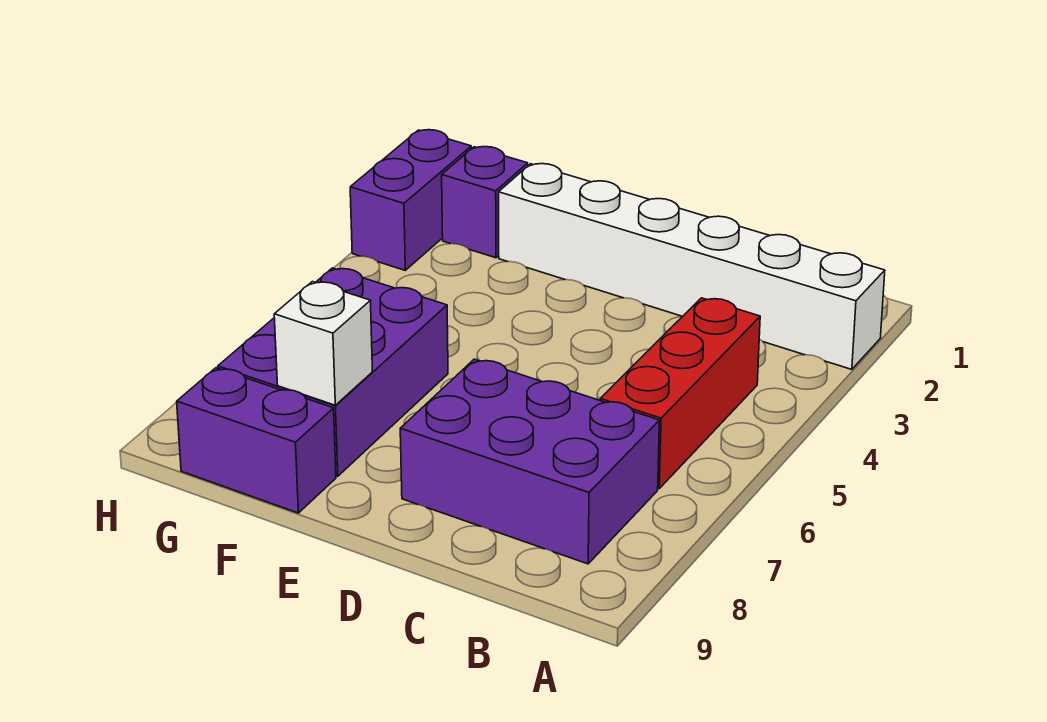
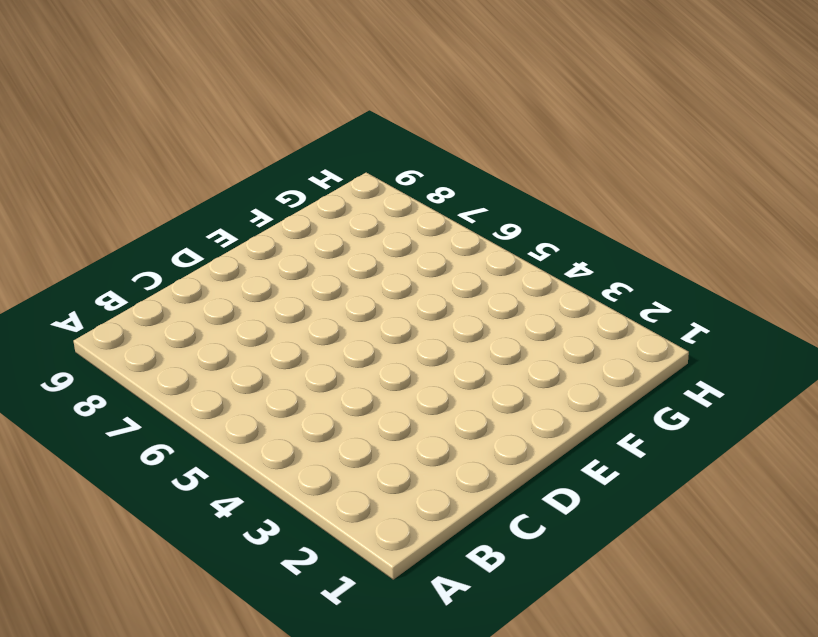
none -> white 1x6 brick [499,164,885,369]
none -> red 1x3 brick [600,298,760,489]

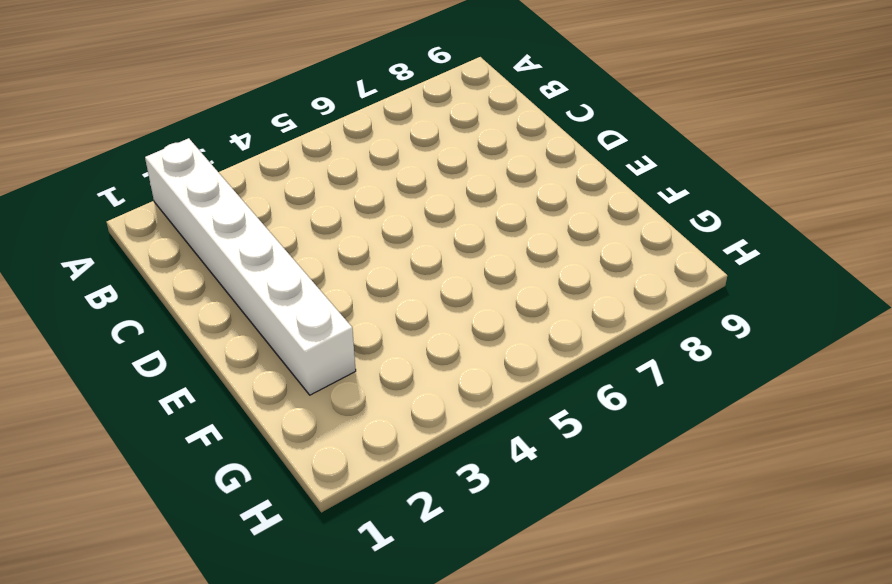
none -> red 1x3 brick [600,298,760,489]
none -> purple 2x3 brick [400,359,659,564]

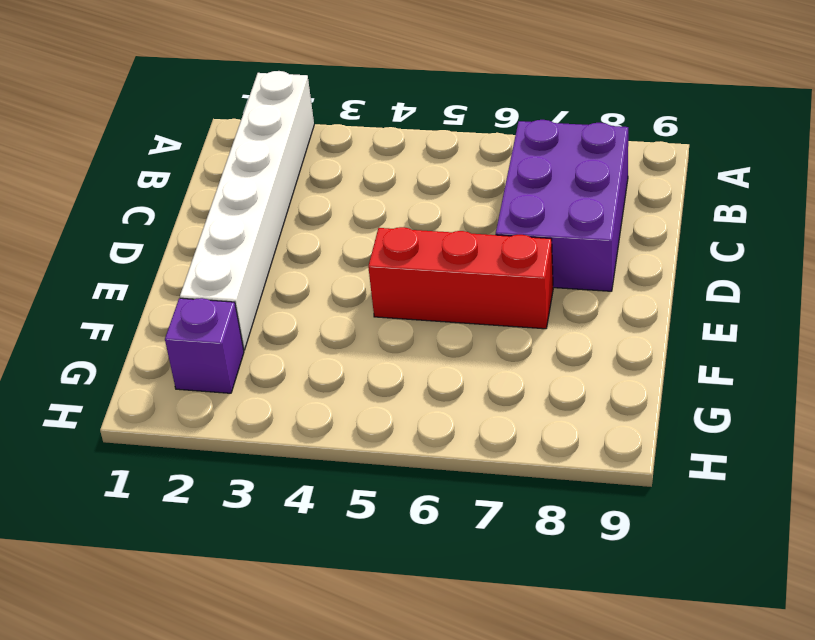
red 1x3 brick [368,227,553,329] -> red 1x3 brick moved to [600,298,760,489]
none -> purple 2x3 brick [218,268,448,476]
none -> purple 1x2 brick [177,368,336,513]

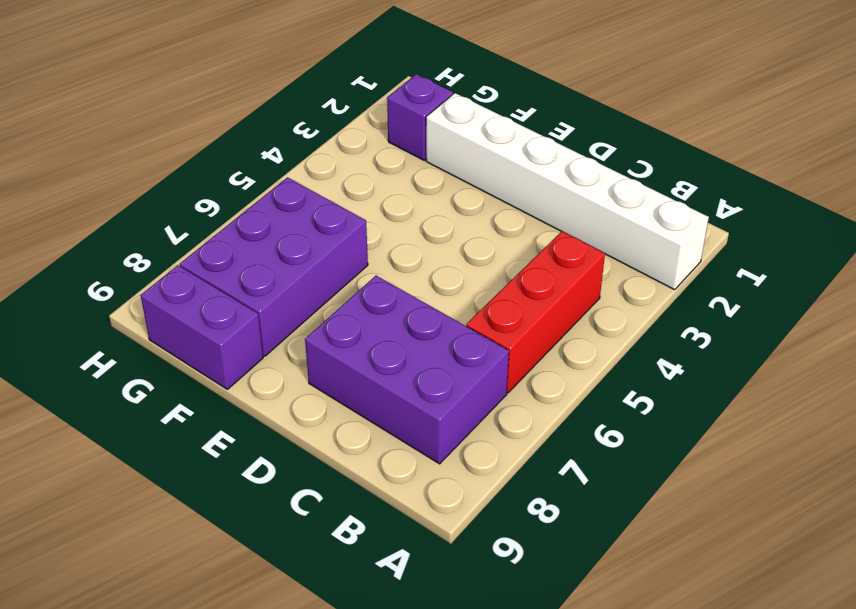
none -> purple 1x2 brick [350,130,471,270]
none -> white 1x1 brick [274,282,372,405]

